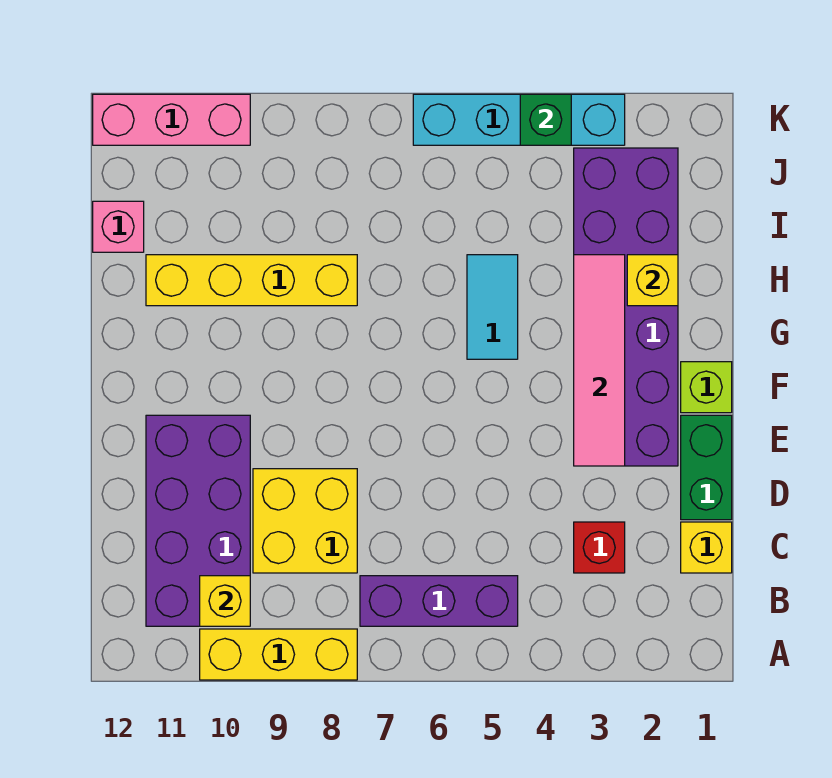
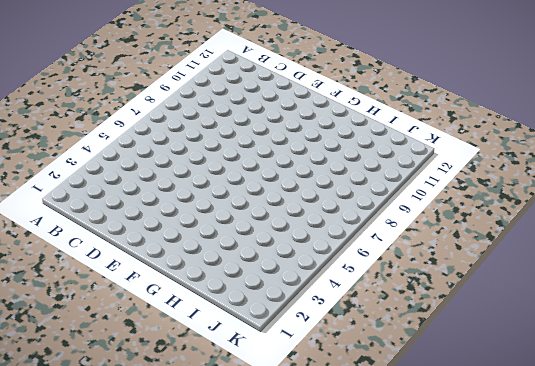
none -> yellow 1x3 brick [200,629,357,680]
none -> purple 1x3 brick [360,576,518,626]
none -> purple 2x4 brick [146,415,250,626]

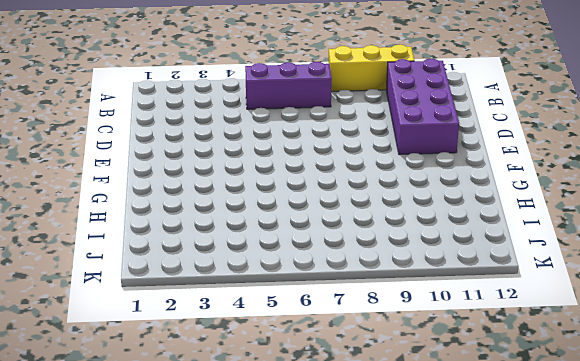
none -> yellow 1x1 brick [681,522,732,573]
none -> red 1x1 brick [574,522,625,573]
none -> yellow 2x2 brick [253,469,357,573]

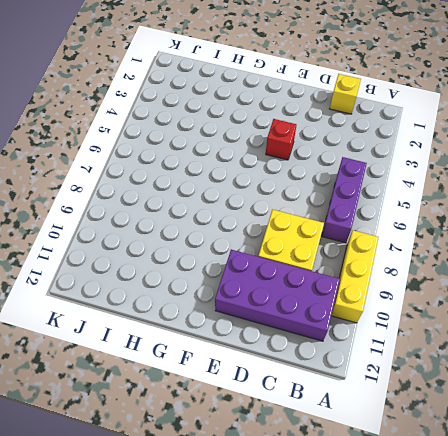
red 1x1 brick [266,119,296,160] -> red 1x1 brick moved to [574,522,625,573]
none -> green 1x2 brick [681,415,732,520]
none -> purple 2x6 brick [574,148,678,466]
none -> lime 1x1 brick [681,362,732,413]

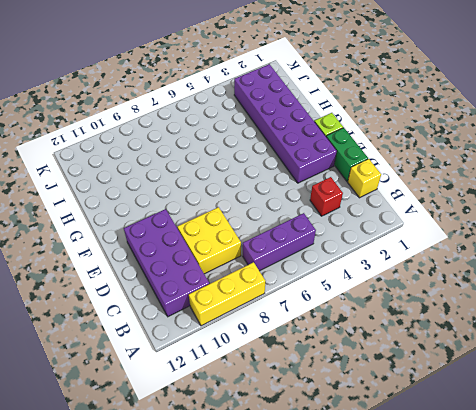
none -> cyan 1x2 tile [467,255,518,359]
none -> yellow 1x4 brick [146,255,357,306]
none -> pink 1x1 brick [93,201,144,252]

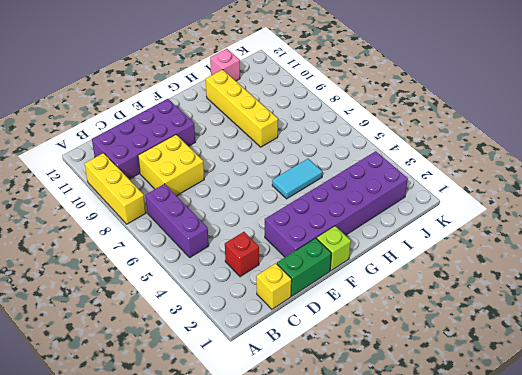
none -> cyan 1x4 brick [413,94,625,145]
none -> pink 1x3 brick [93,94,250,145]
none -> yellow 1x1 brick [200,576,250,626]

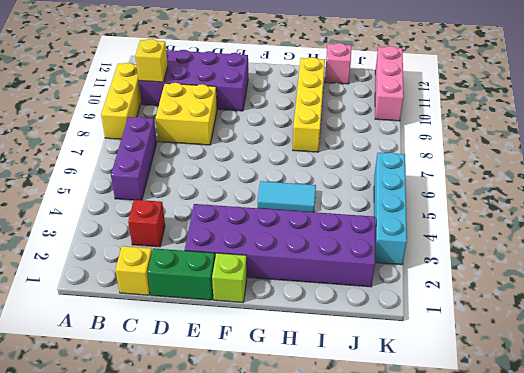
none -> pink 1x4 tile [574,255,625,466]
none -> yellow 1x1 brick [627,255,678,306]
none -> green 1x1 brick [520,94,571,145]

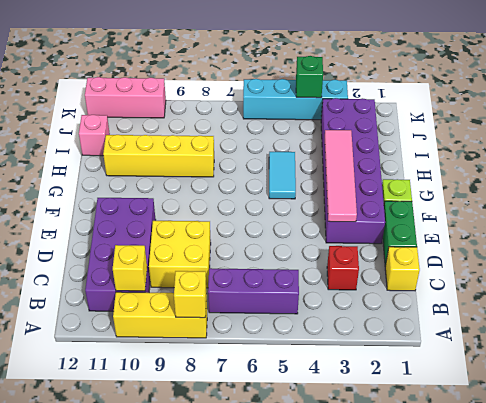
yellow 1x1 brick [174,271,207,318] -> yellow 1x1 brick moved to [627,255,678,306]

